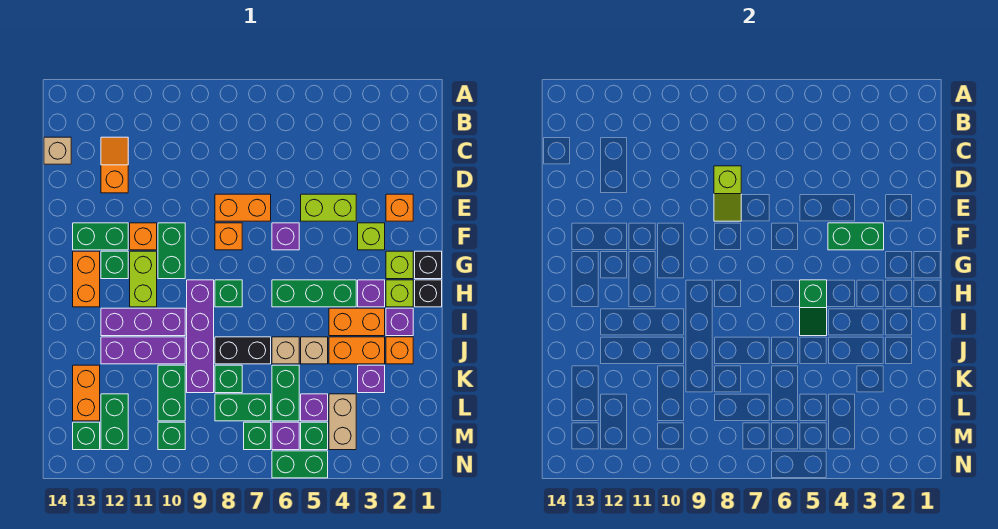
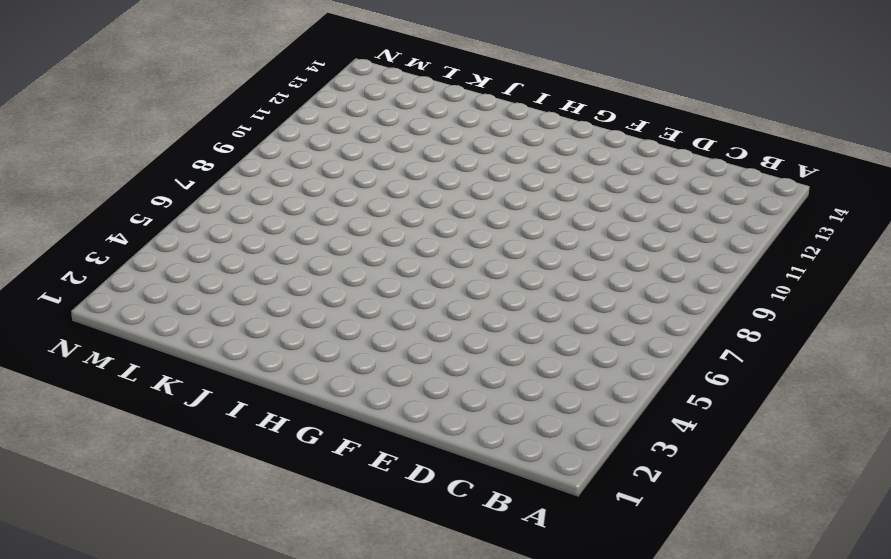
none -> orange 1x2 slope [101,137,128,193]
none -> tan 1x1 brick [44,137,71,164]
none -> orange 1x1 brick [386,194,413,221]
none -> lime 1x2 brick [301,194,356,221]

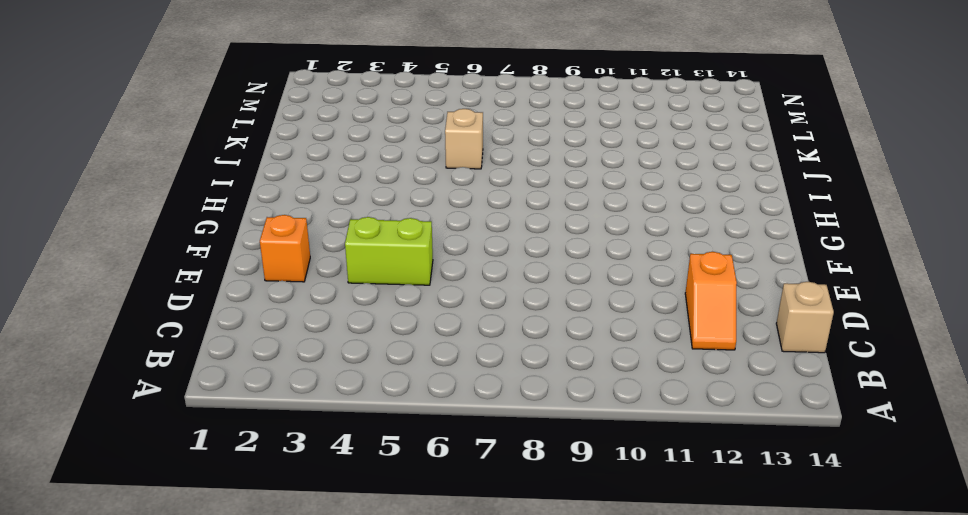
none -> orange 1x2 brick [215,194,271,221]
none -> lime 1x1 brick [358,223,385,250]
none -> purple 1x1 brick [272,223,299,250]
none -> orange 1x1 brick [215,223,242,250]

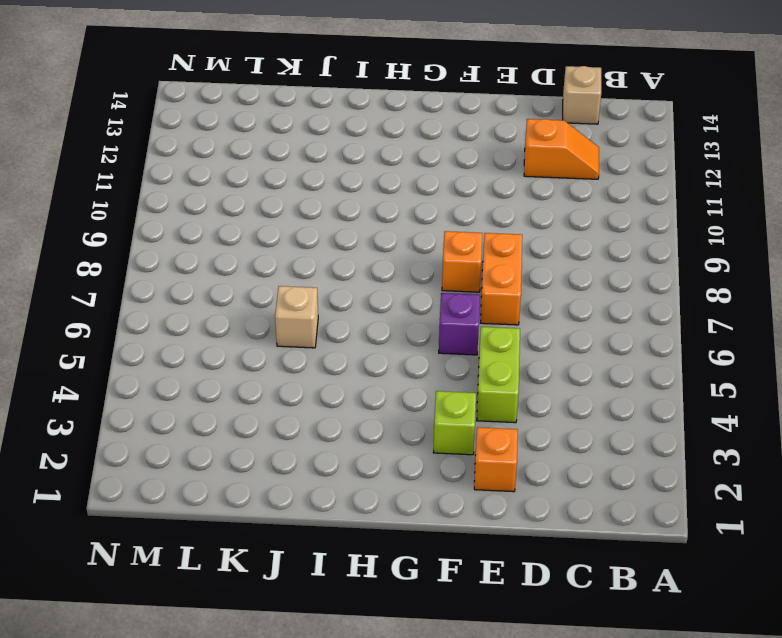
none -> green 1x2 brick [158,223,185,279]
none -> orange 1x1 brick [130,223,157,250]
none -> green 1x2 brick [73,223,128,250]
none -> black 1x1 brick [415,251,442,279]

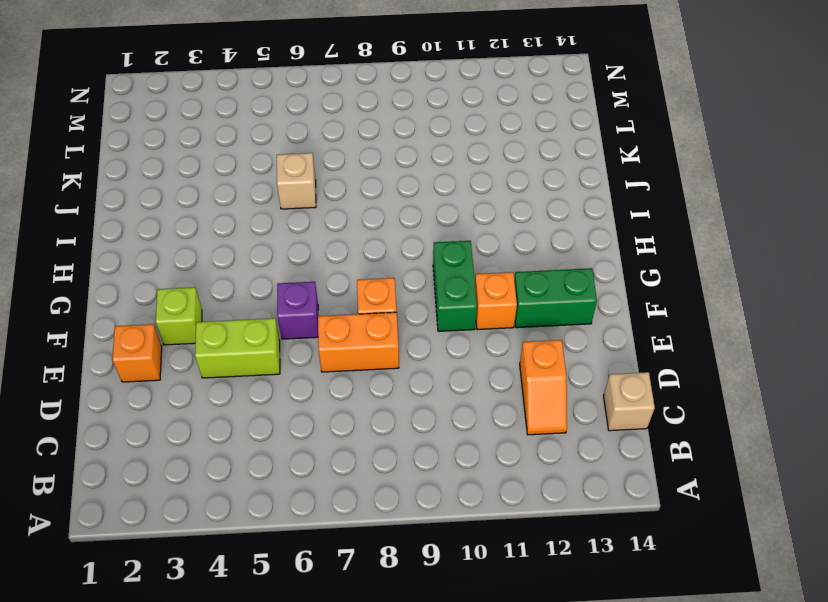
none -> black 1x1 brick [415,251,442,279]
none -> lime 1x1 brick [386,251,413,279]
none -> lime 1x2 brick [130,251,157,307]
none -> green 1x1 brick [101,251,128,279]

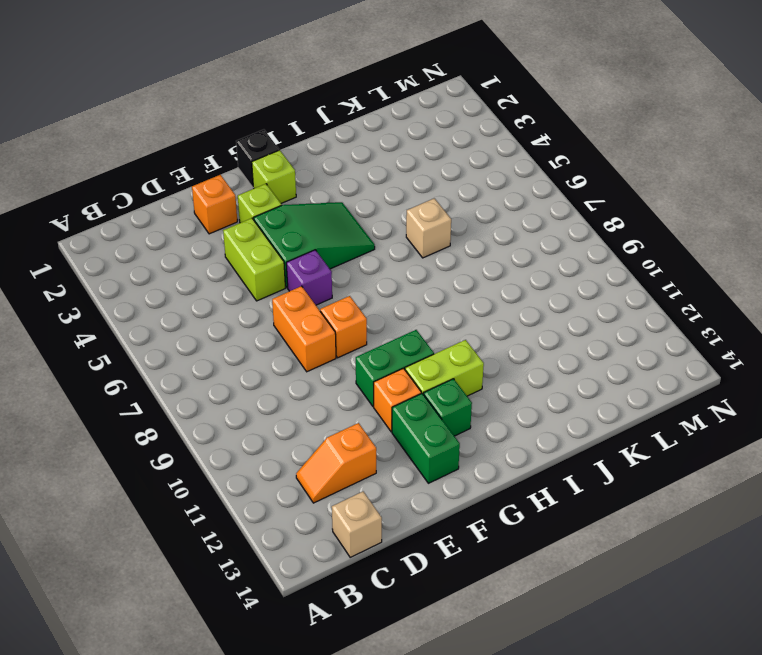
green 2x3 slope [254,202,375,288] -> green 1x3 brick [272,280,356,307]
none -> orange 1x2 brick [73,251,100,307]
none -> black 1x1 brick [415,280,442,307]
none -> lime 1x1 brick [386,280,413,307]
none -> purple 1x1 brick [358,280,385,307]

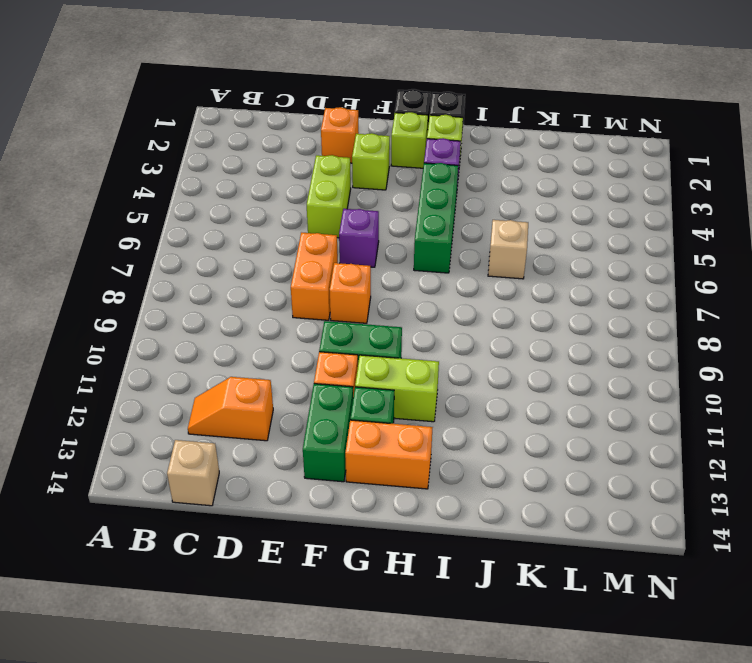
none -> green 1x1 brick [215,280,242,307]
none -> purple 1x4 brick [187,280,214,393]
none -> purple 1x1 brick [386,308,413,336]
none -> orange 1x2 brick [329,308,385,336]

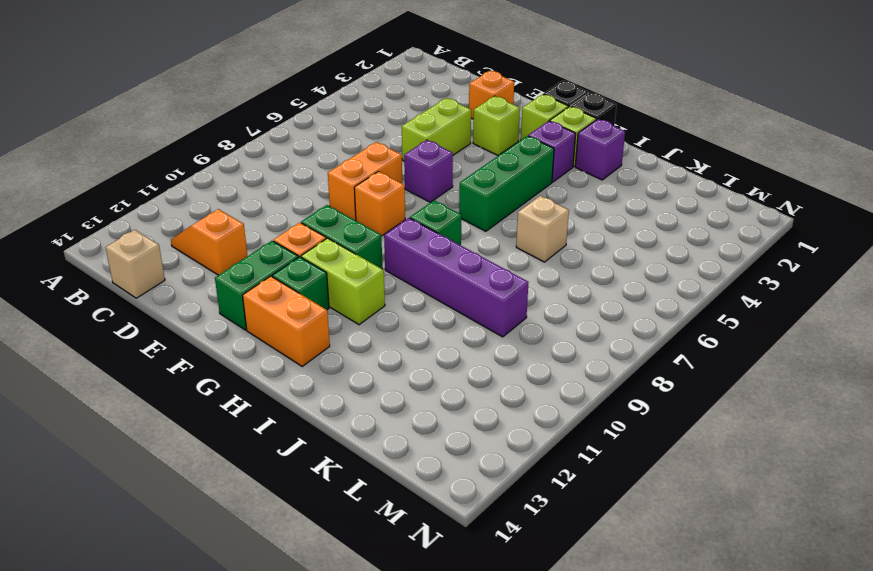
none -> orange 1x2 brick [329,308,385,336]
none -> purple 1x3 brick [101,308,185,336]
none -> orange 1x1 brick [386,337,413,364]
none -> orange 1x2 brick [329,337,385,364]

